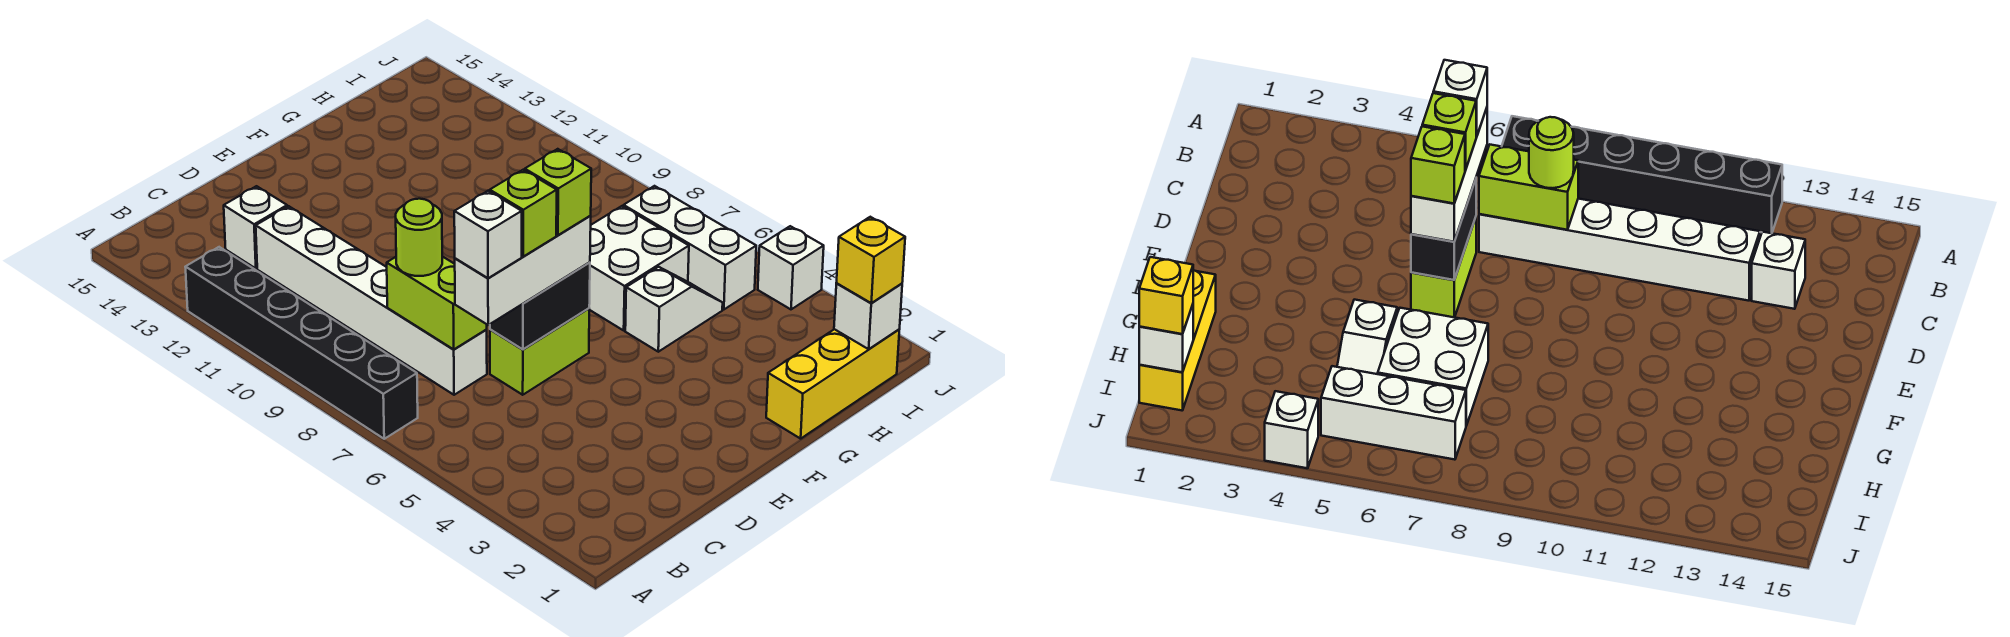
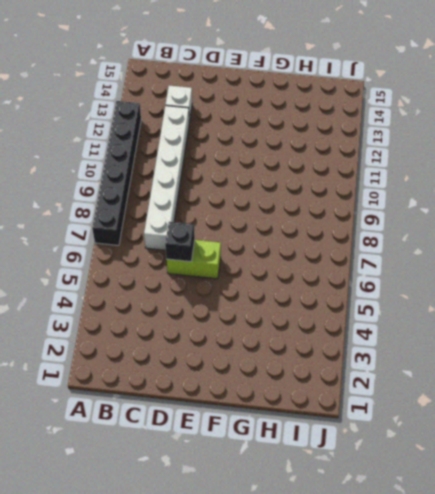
black 1x1 brick [165,222,195,262] -> black 1x2 brick [490,262,590,349]
none -> yellow 1x3 brick [766,329,899,439]
none -> white 1x2 slope [625,267,723,352]
none -> white 2x2 brick [589,206,689,330]

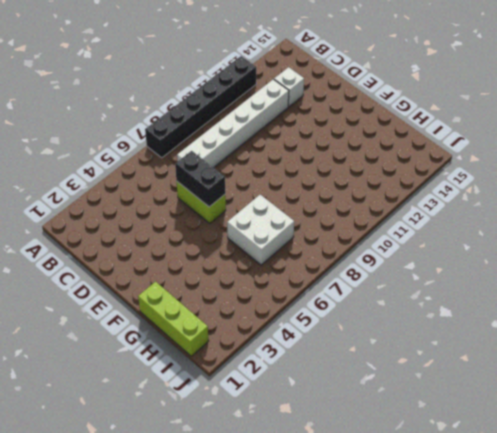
lime 1x3 brick [138,282,209,356] -> yellow 1x3 brick [766,329,899,439]
none -> white 1x2 slope [625,267,723,352]
none -> white 1x3 brick [624,186,756,310]
none -> white 1x1 brick [758,226,824,309]

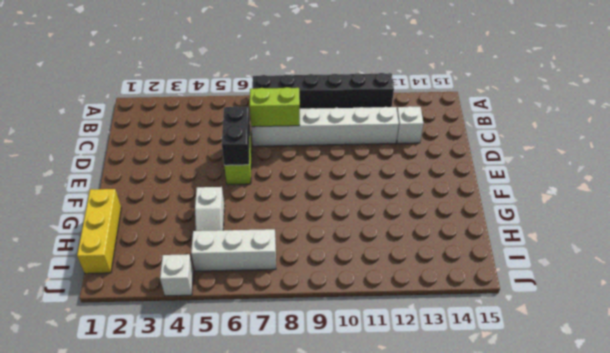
none -> white 2x2 brick [589,206,689,330]
none -> white 1x1 brick [834,284,902,349]
none -> white 1x3 brick [455,216,591,325]

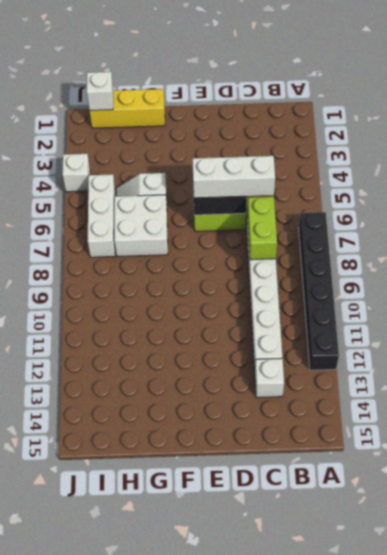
none -> lime 1x1 round brick [396,199,442,276]
none -> yellow 1x1 brick [836,217,905,303]
none -> white 1x1 brick [454,191,522,278]

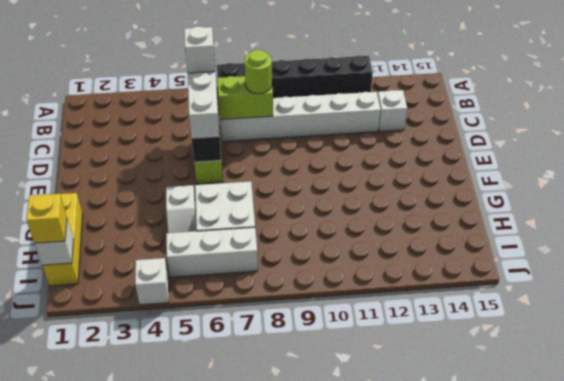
none -> lime 1x1 brick [490,170,557,256]
none -> lime 1x1 brick [525,149,591,235]

